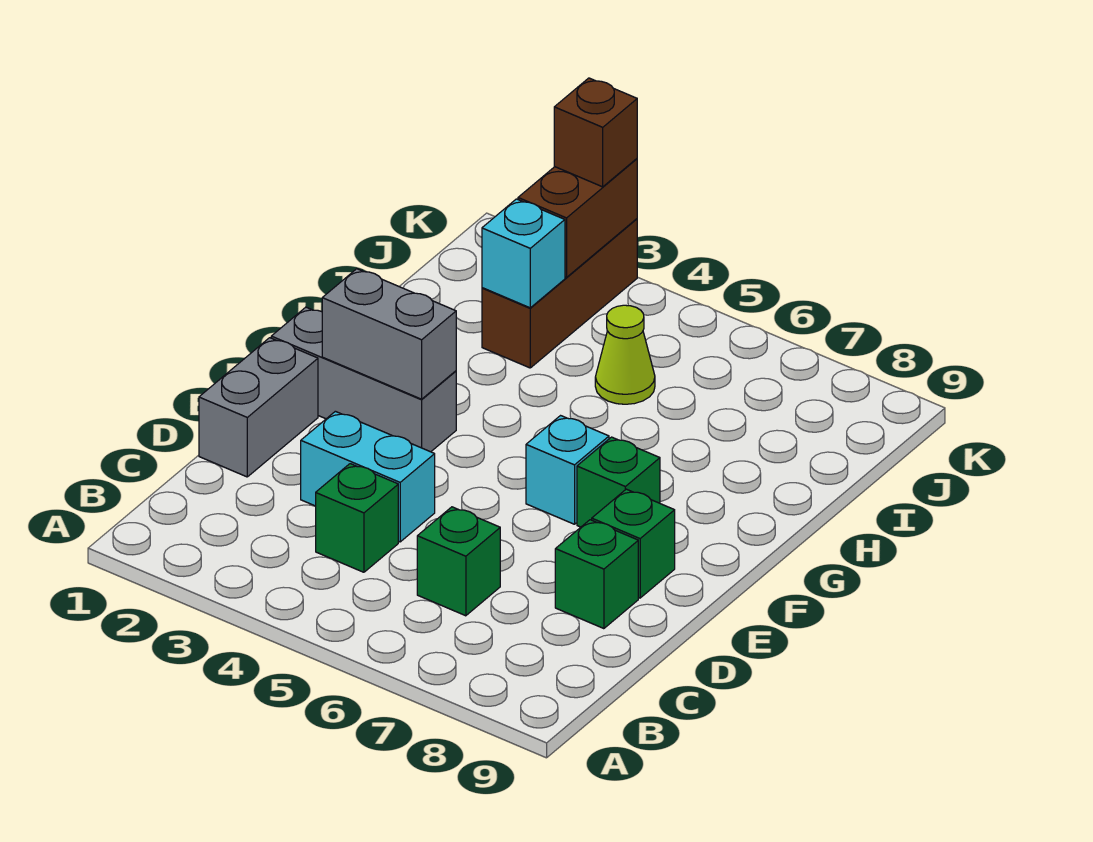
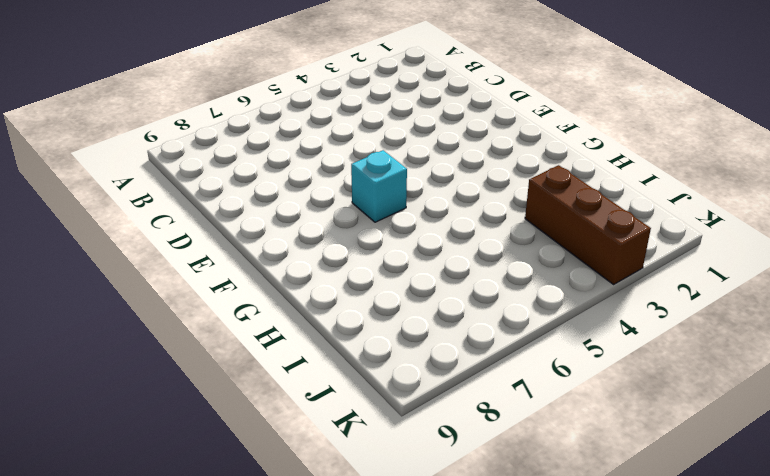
none -> green 1x1 brick [316,464,398,572]
none -> green 1x1 brick [417,507,500,616]
none -> grey 1x2 brick [199,338,318,477]

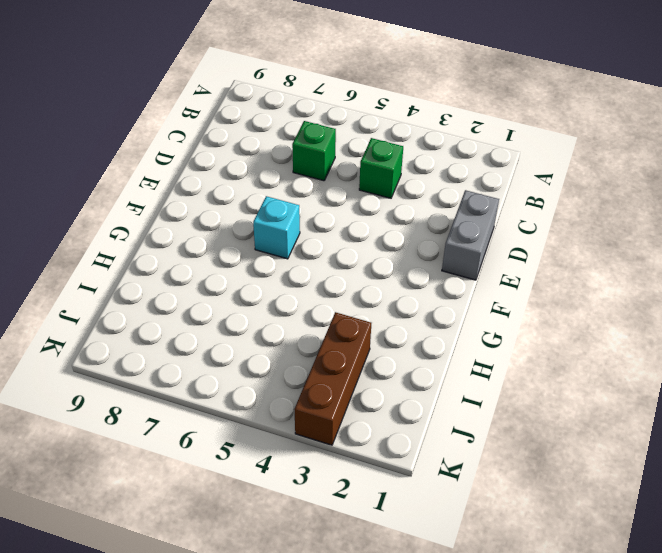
none -> cyan 1x2 brick [301,411,435,542]
none -> green 1x1 brick [555,520,638,629]
none -> green 1x1 brick [592,489,675,598]

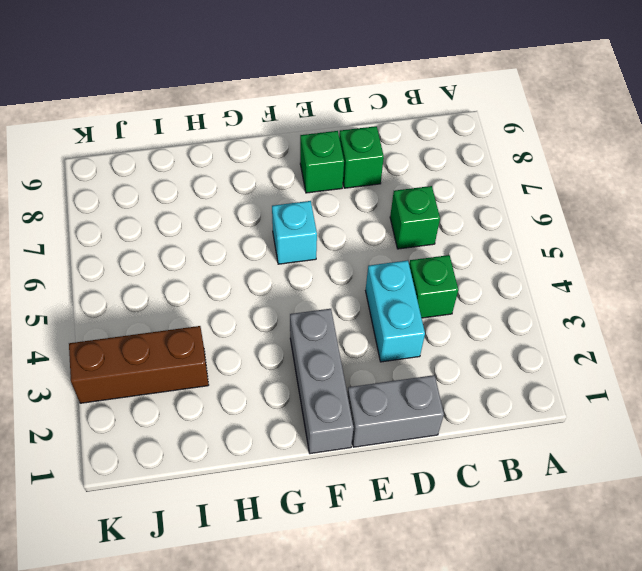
none -> green 1x1 brick [577,437,660,527]
none -> lime 1x1 cone [595,305,655,404]
none -> grey 1x2 brick [322,269,456,399]

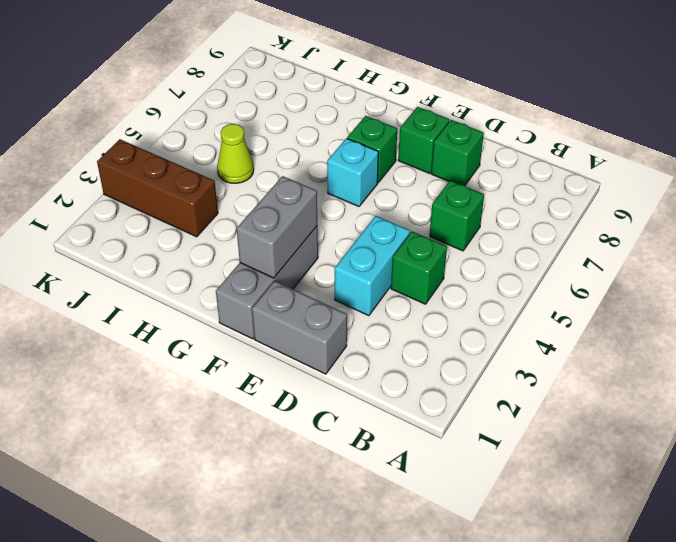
none -> cyan 1x1 brick [482,199,565,308]
none -> brown 1x2 brick [518,159,637,277]
none -> brown 1x1 brick [554,78,637,187]

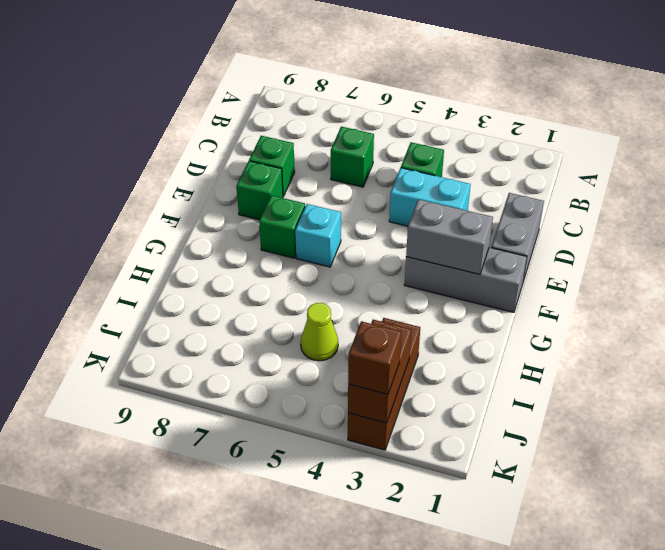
none -> cyan 1x1 brick [482,199,565,308]

